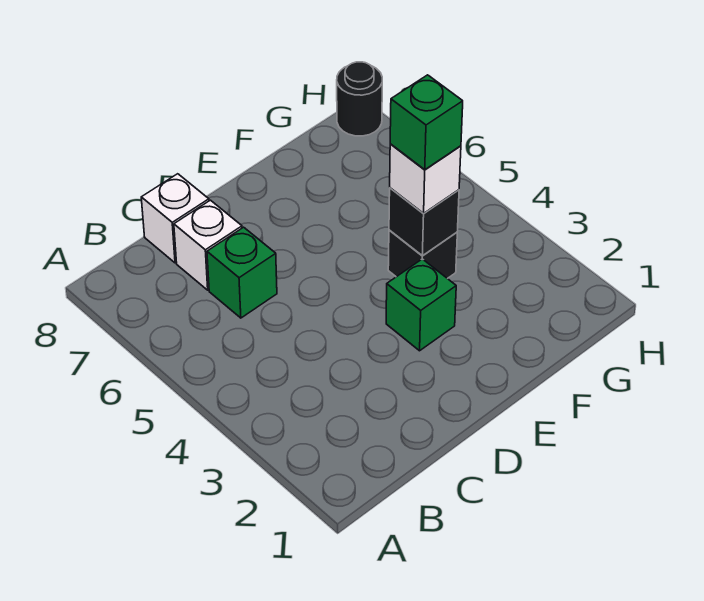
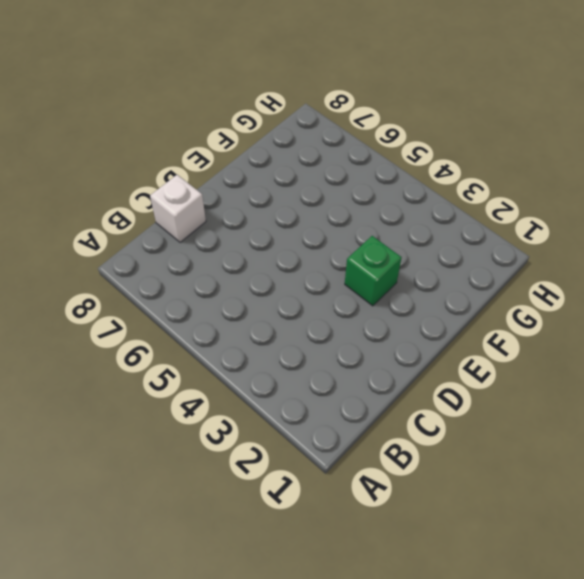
none -> green 1x1 brick [207,227,277,318]
none -> white 1x1 brick [174,200,242,290]

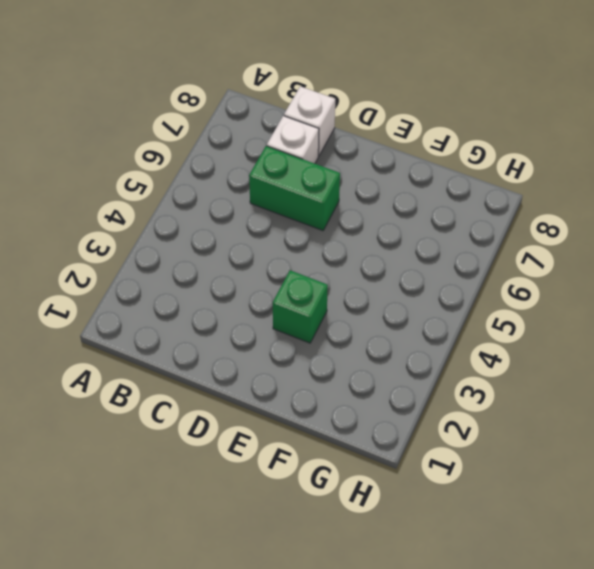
green 1x2 brick [249,146,340,231] -> green 1x1 brick [207,227,277,318]
none -> black 1x1 brick [388,230,457,279]
none -> black 1x1 round brick [337,62,382,136]

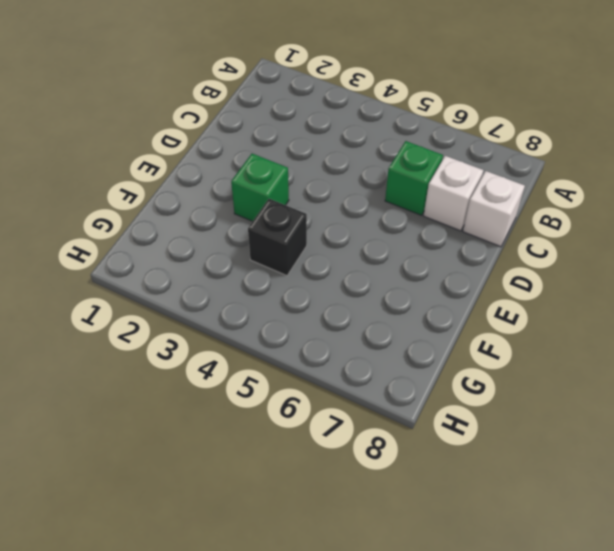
none -> black 1x1 round brick [337,62,382,136]
none -> black 1x1 brick [389,188,459,256]

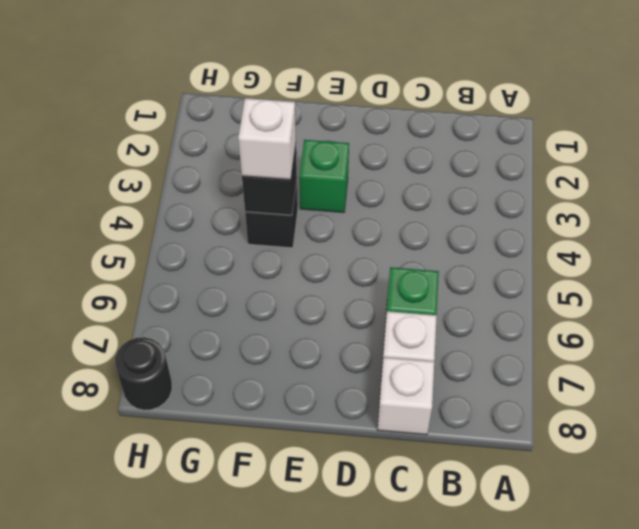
none -> green 1x1 brick [390,75,463,170]

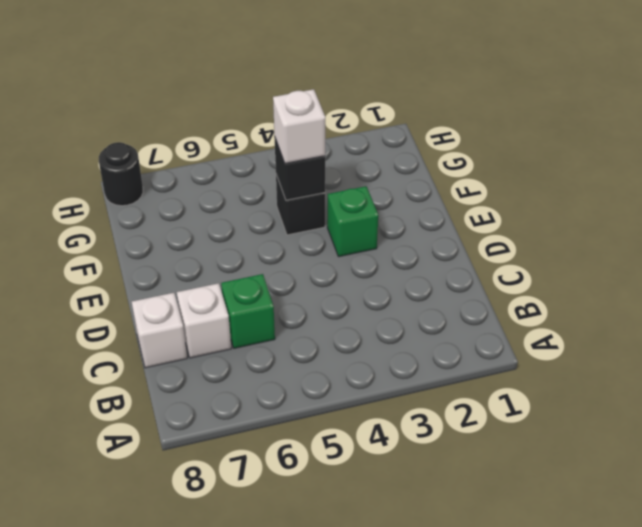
none -> green 1x1 brick [390,75,463,170]

